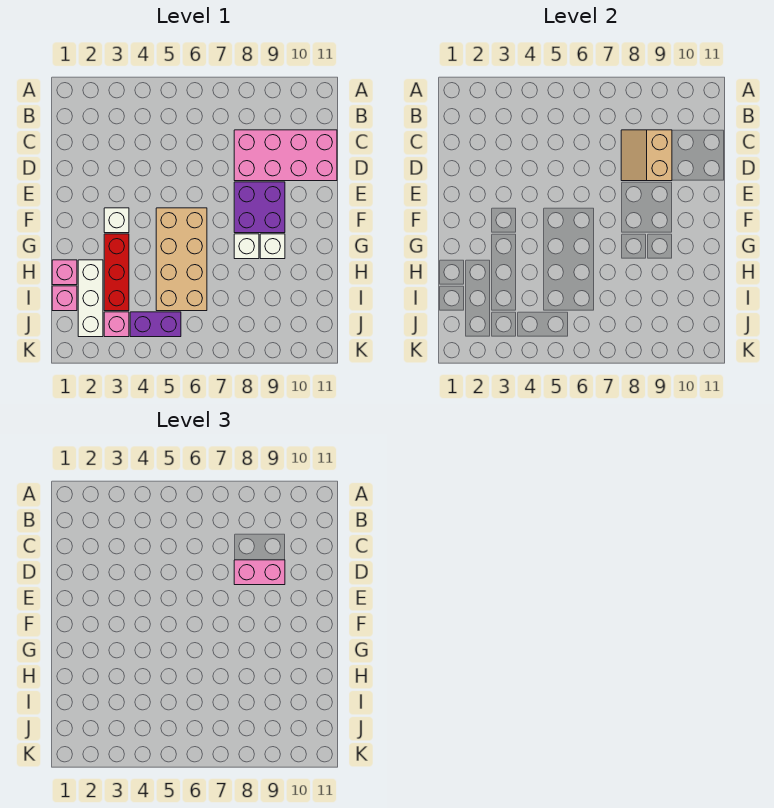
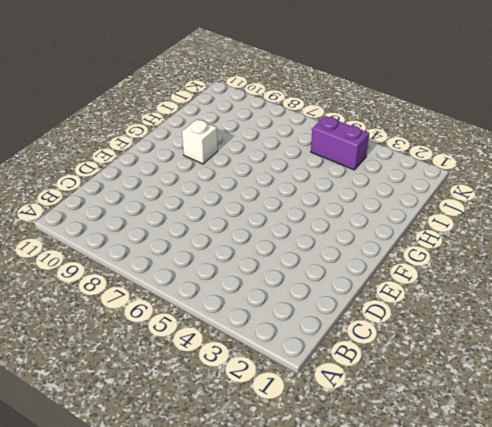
none -> pink 2x4 brick [234,130,337,181]
none -> purple 2x2 brick [234,182,285,233]
none -> white 1x1 brick [104,208,129,233]

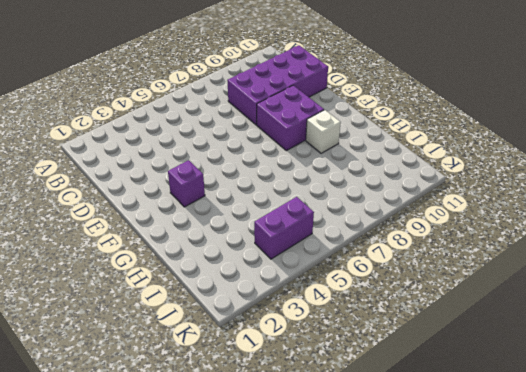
purple 2x4 brick [227,45,328,125] -> pink 2x4 brick [234,130,337,181]
purple 1x1 brick [168,160,205,207] -> white 1x1 brick [104,208,129,233]
none -> tan 2x4 brick [156,208,207,311]
none -> red 1x3 brick [104,234,129,311]
none -> white 1x1 brick [234,234,259,259]

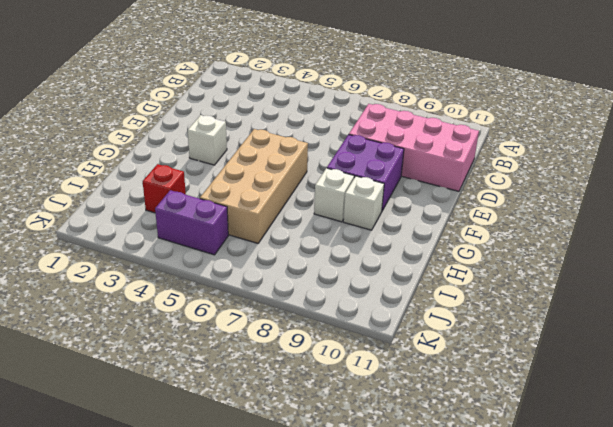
red 1x1 brick [143,164,186,213] -> red 1x3 brick [104,234,129,311]
none -> pink 1x1 brick [52,260,77,285]
none -> white 1x3 brick [78,260,103,337]
none -> pink 1x1 brick [52,286,77,311]

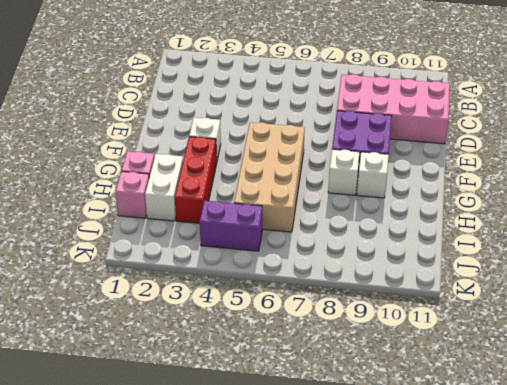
white 1x2 brick [145,154,183,221] -> white 1x3 brick [78,260,103,337]
none -> pink 1x1 brick [104,312,129,337]
none -> tan 2x2 slope [621,130,672,181]
none -> pink 1x2 brick [234,560,285,585]

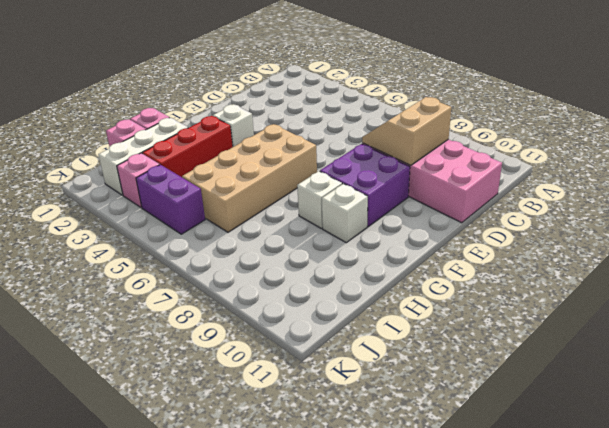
none -> pink 1x2 brick [234,560,285,585]

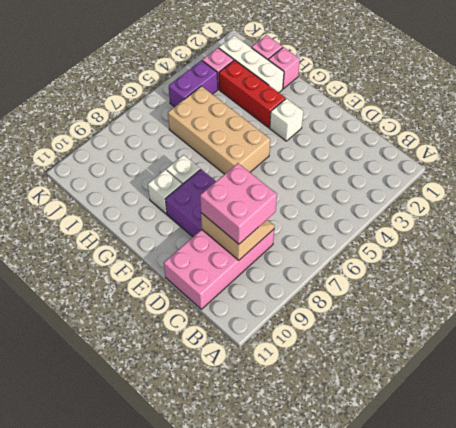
pink 2x2 brick [200,163,277,244] -> pink 1x2 brick [234,560,285,585]

